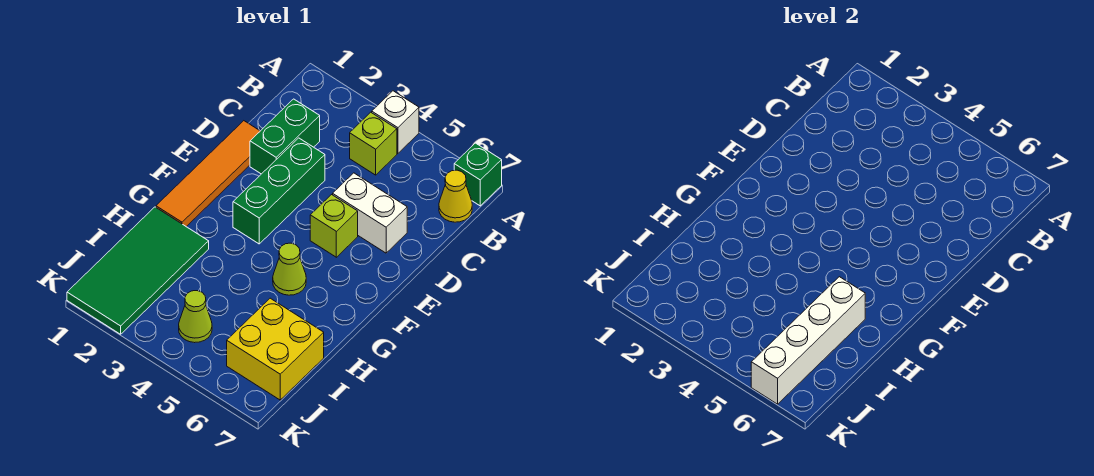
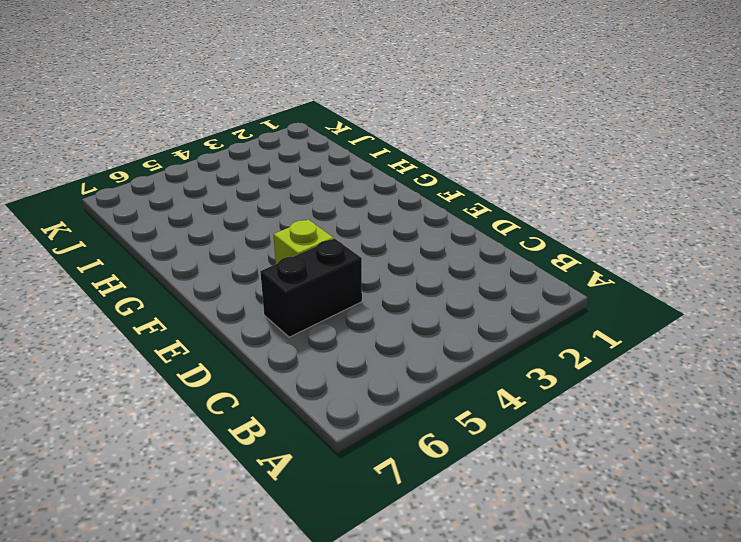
black 1x2 brick [260,239,362,337] -> white 1x2 brick [333,173,407,253]
none -> white 1x1 brick [372,91,419,153]
none -> green 1x1 brick [454,143,502,206]
none -> lime 1x1 brick [350,112,397,175]

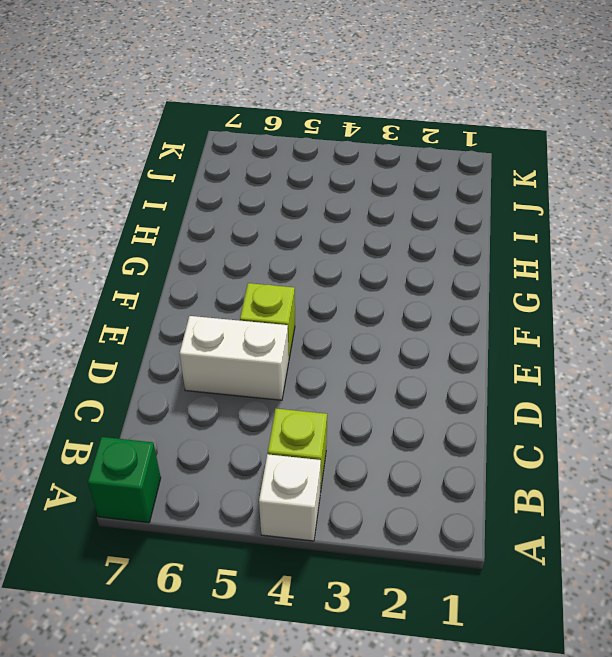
none -> yellow 1x1 cone [439,170,472,222]
none -> green 1x2 brick [250,99,320,174]
none -> orange 1x4 tile [156,121,260,227]

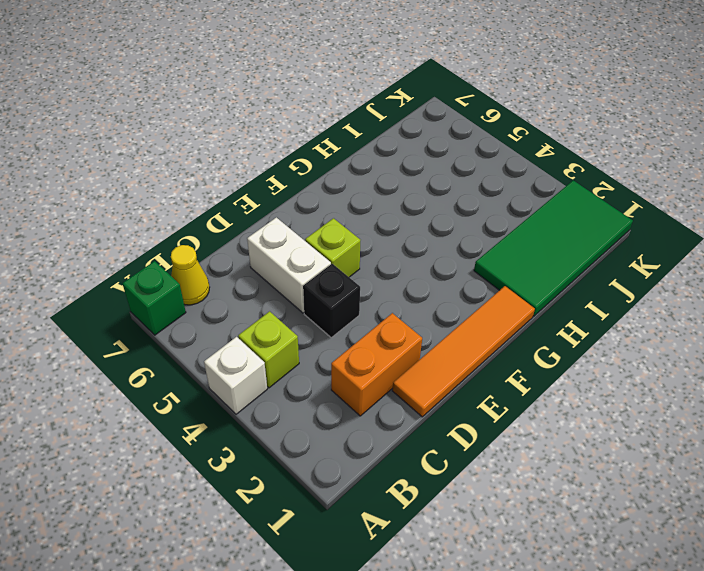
orange 1x2 brick [331,313,422,416] -> green 1x2 brick [250,99,320,174]
black 1x1 brick [303,264,360,337] -> none
none -> green 1x3 brick [233,138,325,244]
none -> lime 1x1 cone [273,243,306,295]
none -> yellow 2x2 brick [227,298,324,400]

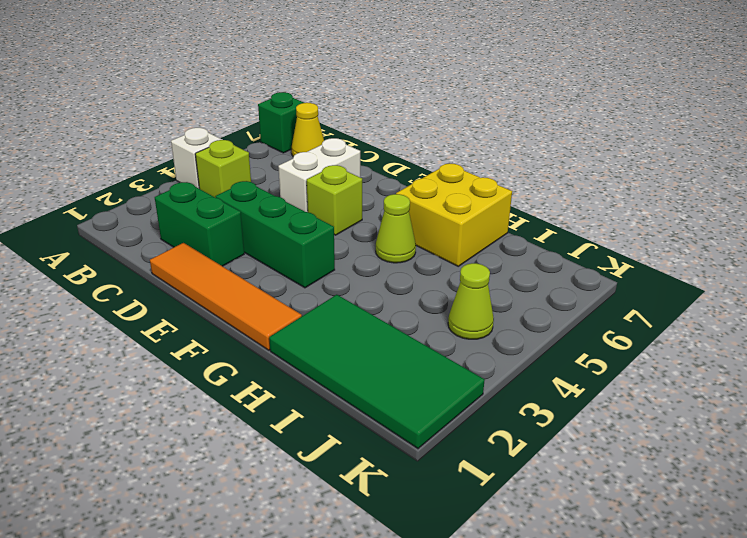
yellow 2x2 brick [396,163,512,266] -> yellow 2x2 brick moved to [227,298,324,400]
none -> white 1x4 brick [751,277,865,404]

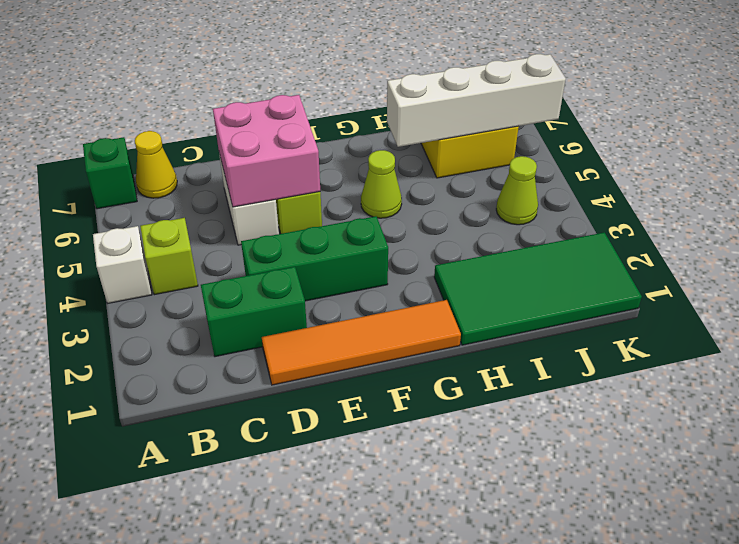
pink 2x2 brick [213,95,320,207] -> none

